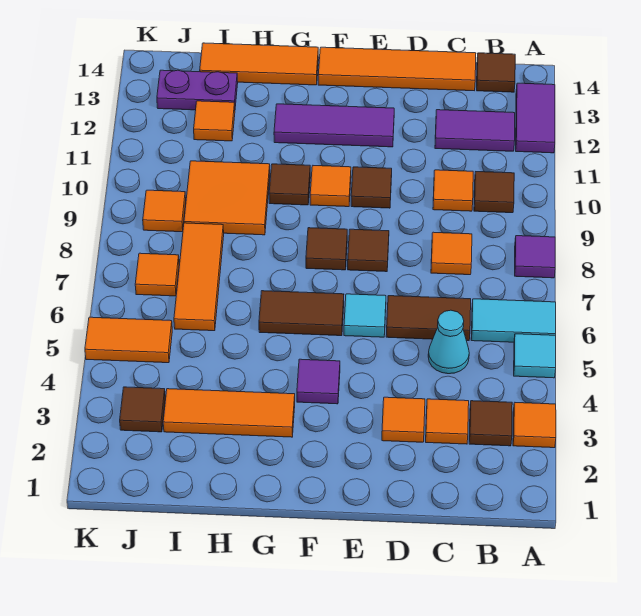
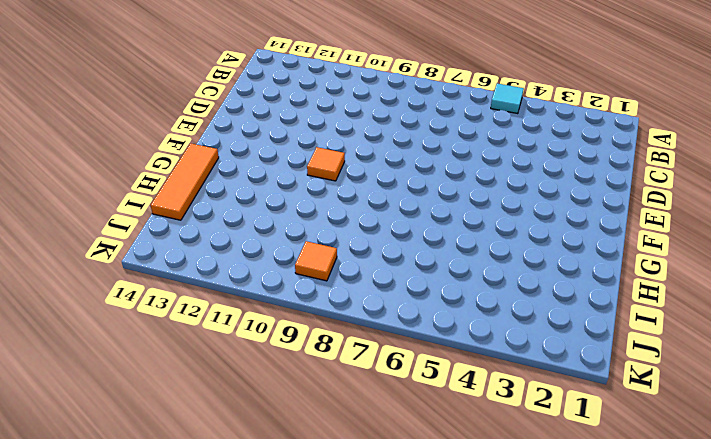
none -> orange 1x1 tile [513,403,556,448]
none -> cyan 1x2 tile [471,299,556,342]
none -> purple 1x1 tile [515,236,555,278]
none -> purple 1x2 tile [516,83,555,153]

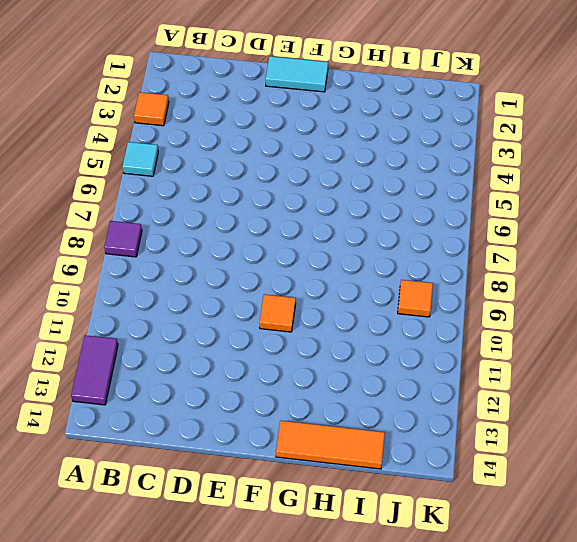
cyan 1x2 tile [266,56,328,92] -> cyan 1x2 tile moved to [471,299,556,342]
none -> brown 1x1 tile [469,401,512,446]
none -> brown 1x1 tile [474,172,514,213]
none -> purple 1x2 tile [435,110,515,151]
none -> brown 1x1 tile [477,53,515,92]

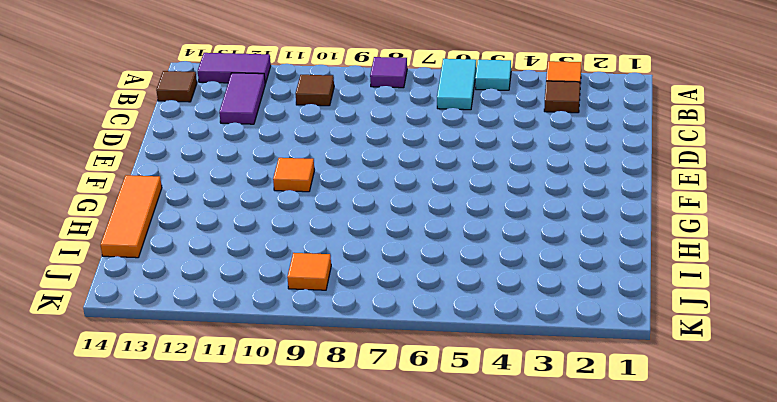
none -> orange 1x1 tile [426,399,469,444]
none -> cyan 1x1 cone [428,310,469,374]
none -> brown 1x2 tile [386,296,471,341]
none -> orange 1x1 tile [431,232,472,275]

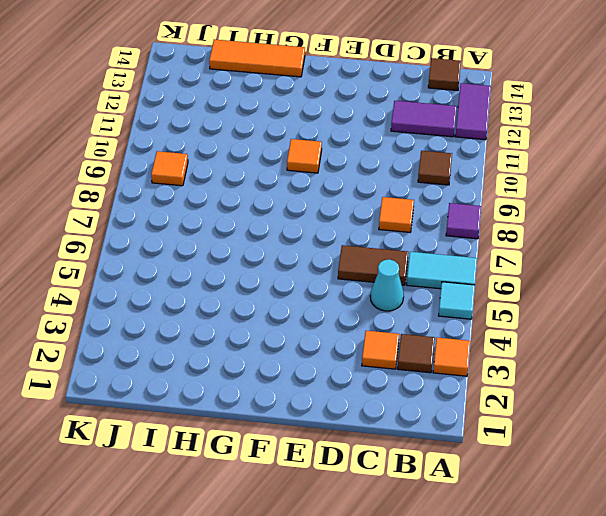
none -> orange 1x1 tile [433,170,473,211]
none -> orange 1x4 tile [318,47,476,91]
none -> orange 1x1 tile [382,397,425,442]
none -> cyan 1x1 tile [344,294,386,337]

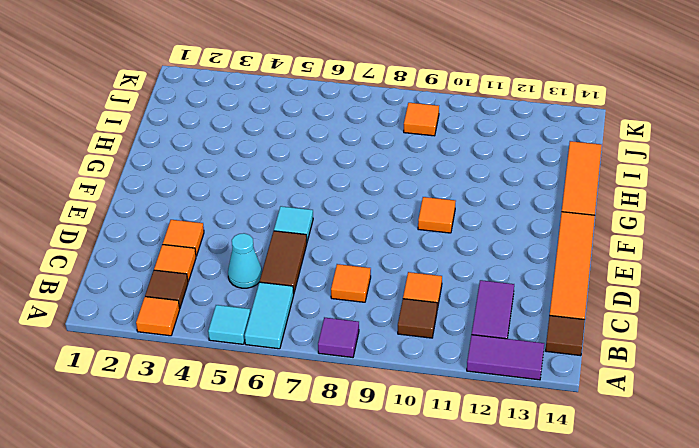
none -> brown 1x1 tile [348,229,389,272]
none -> brown 1x1 tile [351,167,392,208]
none -> purple 1x3 tile [274,104,394,147]
none -> purple 1x1 tile [297,359,340,404]

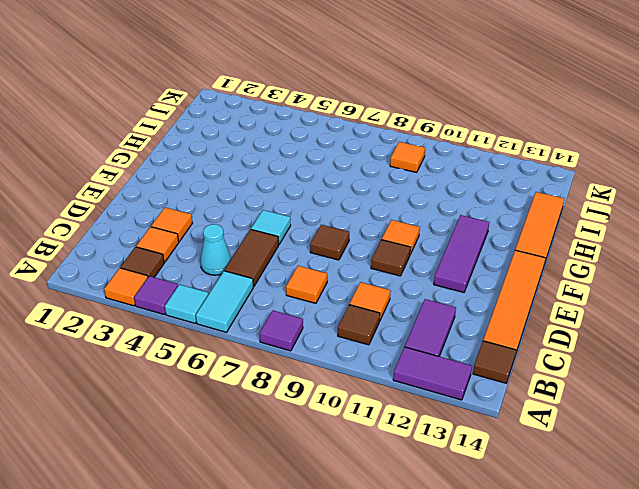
purple 1x1 tile [134,276,178,314] -> purple 1x1 tile moved to [297,359,340,404]
none -> brown 1x2 tile [259,291,344,336]
none -> brown 1x1 tile [306,228,347,270]
none -> orange 1x3 tile [163,389,295,437]
none -> brown 1x1 tile [269,164,310,205]

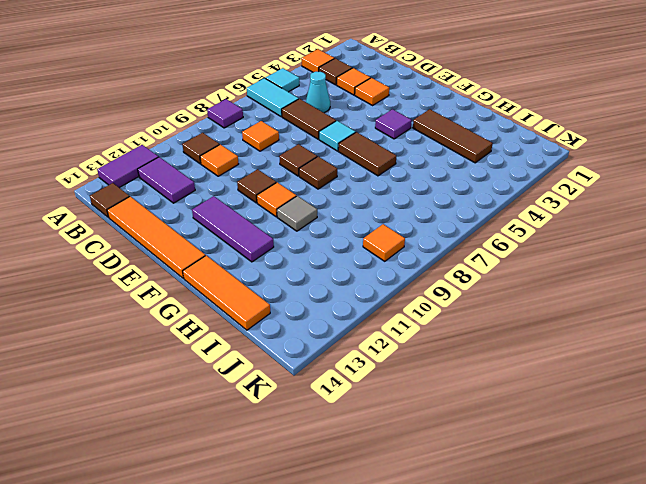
brown 1x3 tile [413,109,493,163] -> orange 1x3 tile [163,389,295,437]
grey 1x1 tile [277,196,317,231] -> brown 1x1 tile [269,164,310,205]
none -> orange 2x2 tile [184,161,270,235]
none -> orange 1x3 tile [174,223,224,331]
none -> orange 1x1 tile [194,101,235,141]
none -> purple 1x2 plate [157,70,238,110]

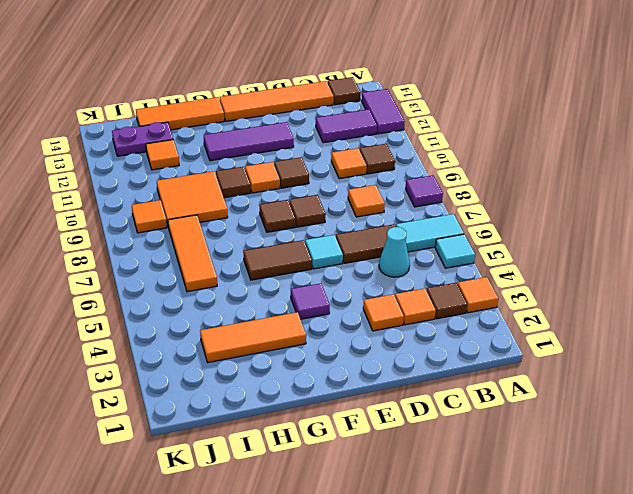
none -> brown 1x1 tile [120,387,165,432]
none -> orange 1x2 tile [85,317,172,363]
none -> orange 1x1 tile [135,253,179,296]

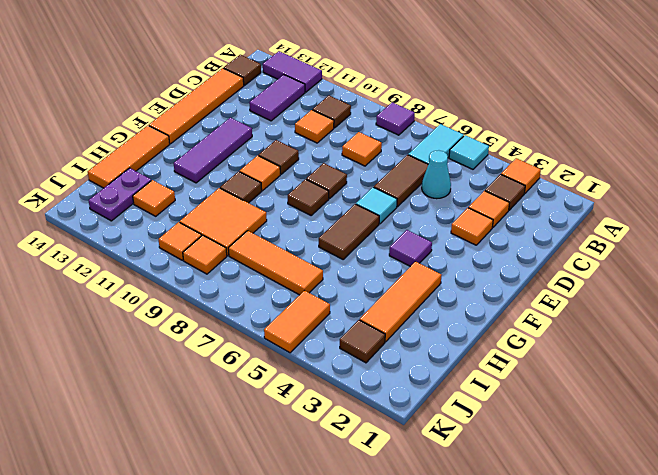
orange 1x1 tile [158,222,202,260] -> orange 1x1 tile moved to [135,253,179,296]

